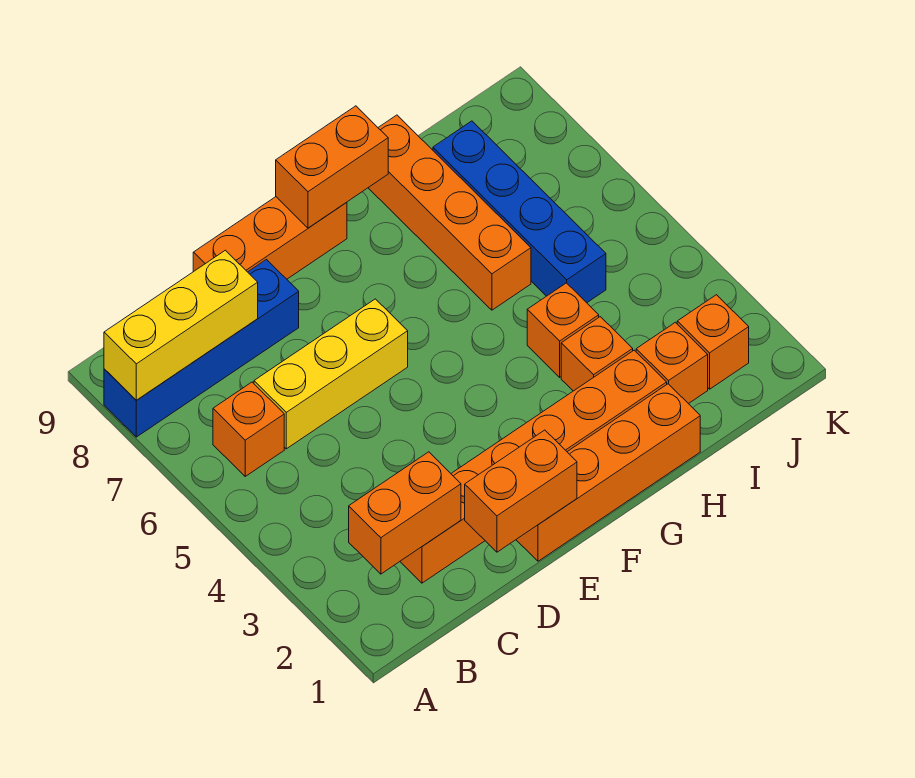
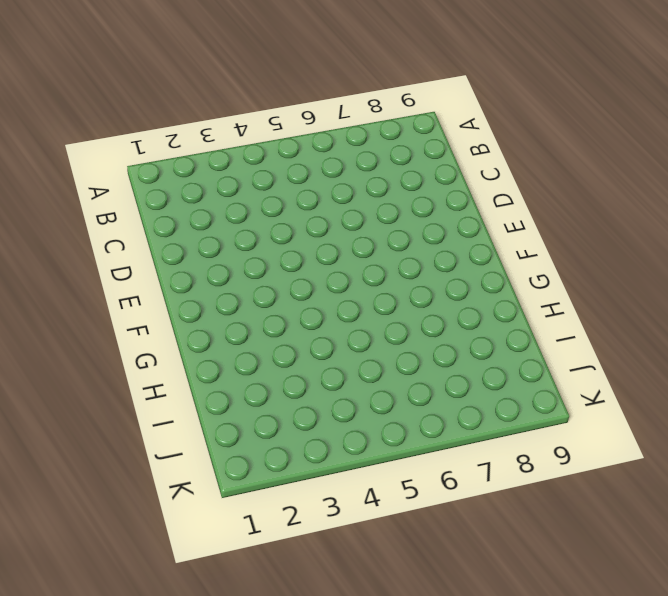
none -> blue 1x4 brick [104,260,299,437]
none -> orange 1x1 brick [213,382,284,476]
none -> orange 1x6 brick [400,350,667,583]

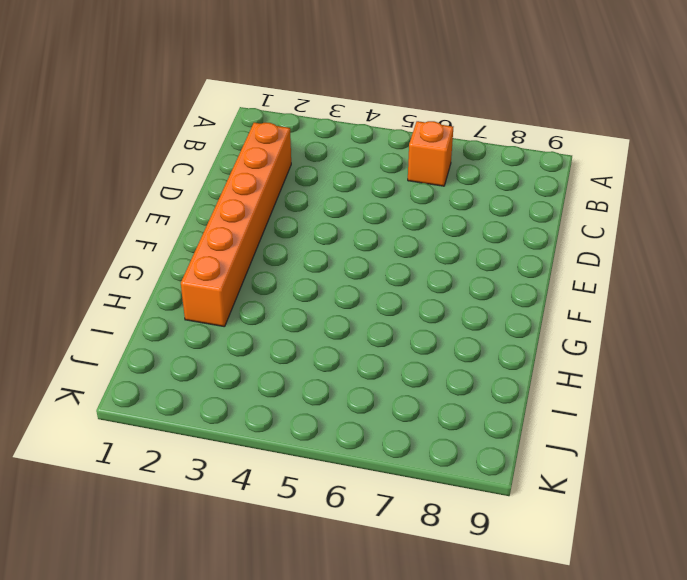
none -> blue 1x4 brick [104,260,299,437]
none -> yellow 1x3 brick [254,299,408,449]
none -> orange 1x3 brick [193,197,347,279]

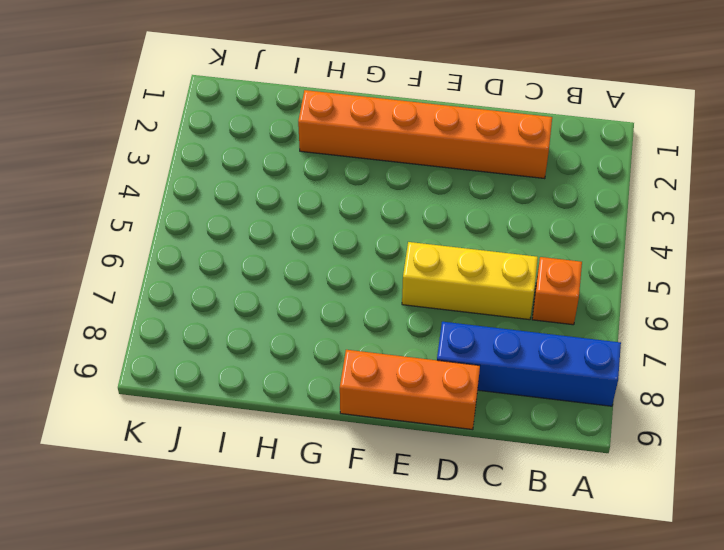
none -> orange 1x4 brick [516,384,700,561]
none -> orange 1x1 brick [561,317,633,391]
none -> orange 1x1 brick [527,283,599,377]

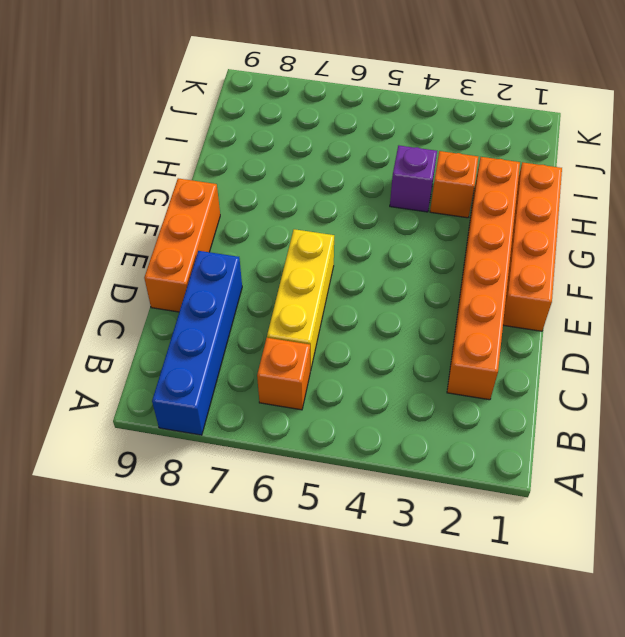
purple 1x1 brick [390,145,437,212] -> orange 1x1 brick [527,283,599,377]
none -> orange 1x4 brick [368,115,531,310]
none -> orange 1x1 brick [636,322,708,404]
none -> blue 1x4 brick [433,121,606,303]

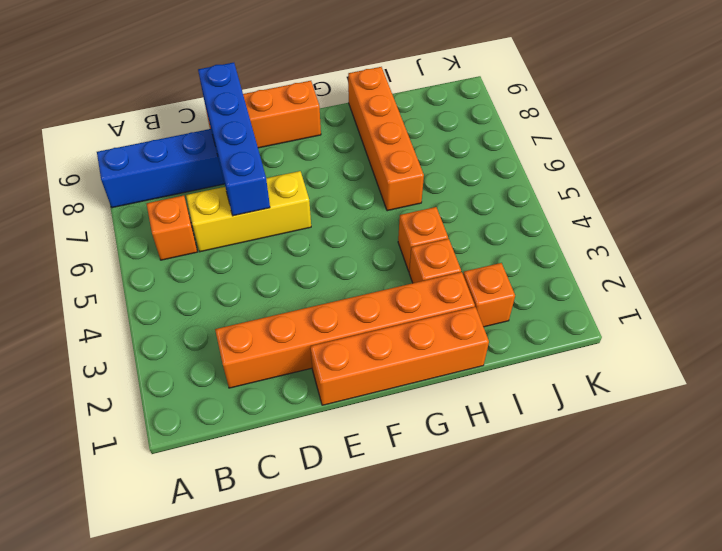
blue 1x4 brick [198,63,270,216] -> blue 1x4 brick moved to [433,121,606,303]
none -> orange 1x1 brick [677,295,749,389]
none -> yellow 1x3 brick [104,250,258,400]
none -> orange 1x2 brick [349,452,461,574]

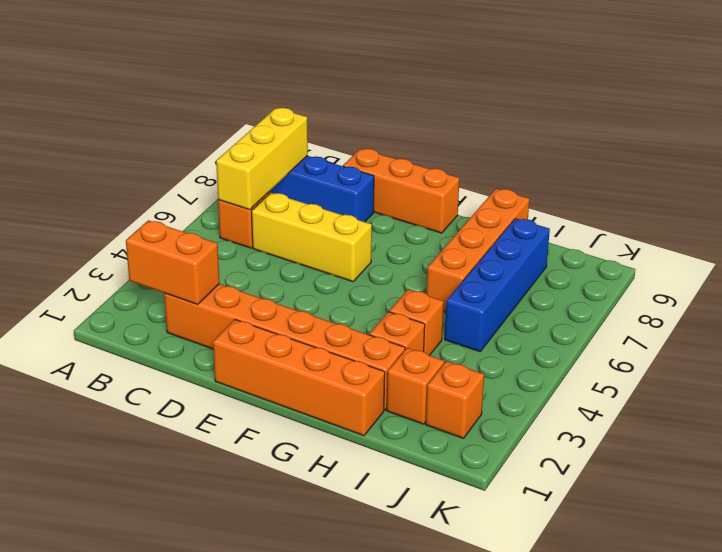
yellow 1x3 brick [216,108,308,210] -> yellow 1x3 brick turned to [104,250,258,400]
none -> orange 1x2 brick [465,430,577,552]
none -> orange 1x2 brick [276,106,388,228]

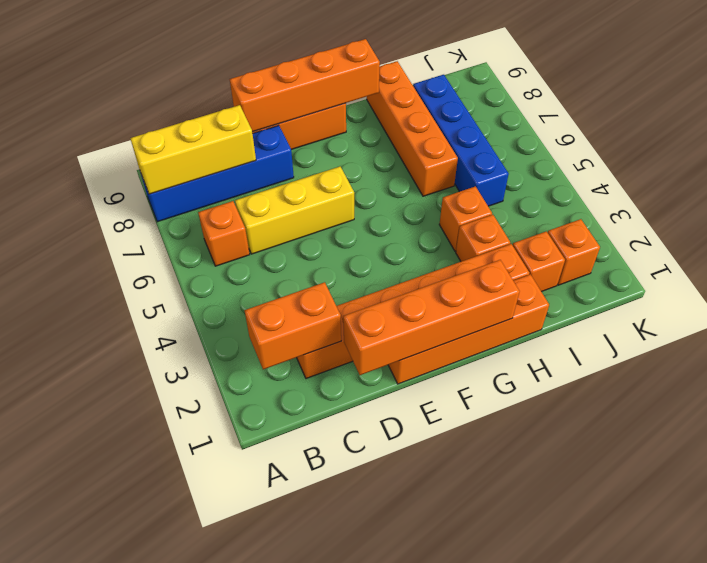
orange 1x4 brick [343,260,520,375] -> orange 1x2 brick [465,430,577,552]
orange 1x4 brick [230,39,380,132] -> orange 1x2 brick [276,106,388,228]

